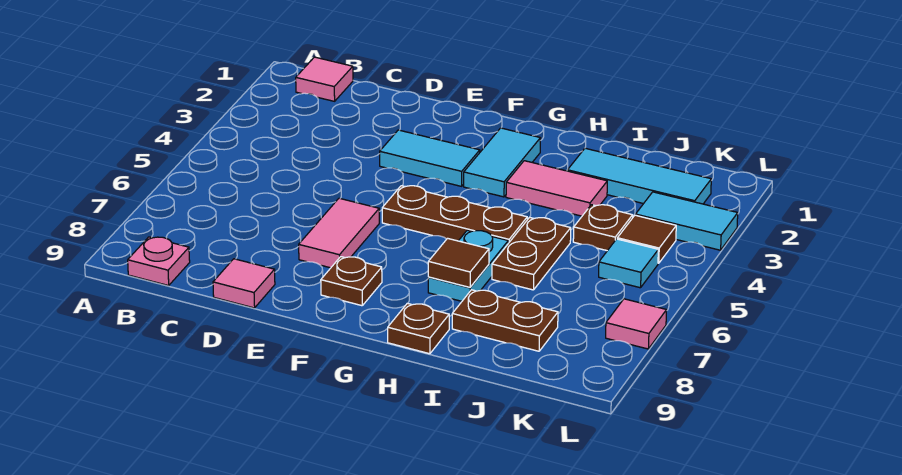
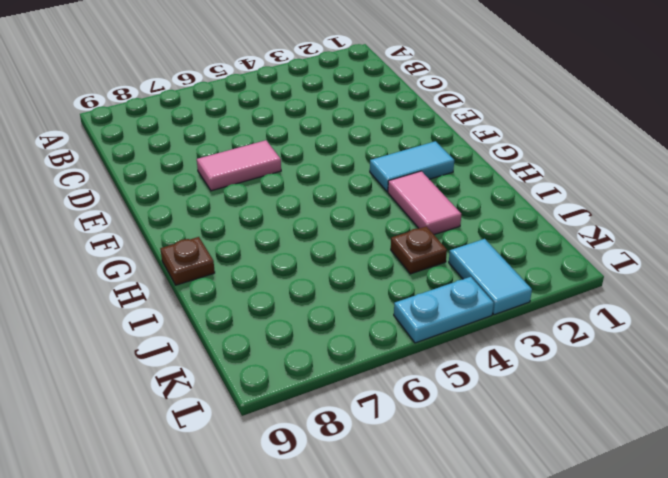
cyan 1x2 plate [394,277,494,343] -> cyan 1x2 plate moved to [428,230,508,301]
none -> pink 1x1 tile [296,57,353,101]
none -> pink 1x1 plate [128,237,190,286]
none -> pink 1x1 tile [213,259,275,308]

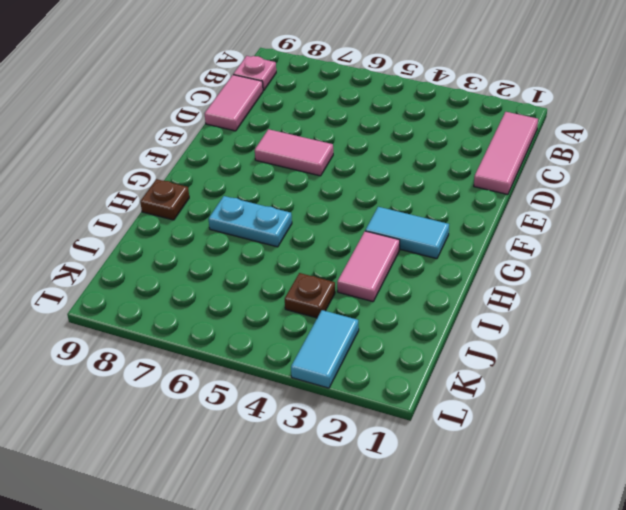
pink 1x3 tile [474,112,538,194] -> pink 1x1 tile [296,57,353,101]
pink 1x2 tile [205,75,263,131] -> pink 1x1 tile [213,259,275,308]
none -> cyan 1x2 tile [380,130,480,186]
none -> brown 1x3 plate [382,186,527,243]
none -> brown 1x1 plate [321,257,382,306]

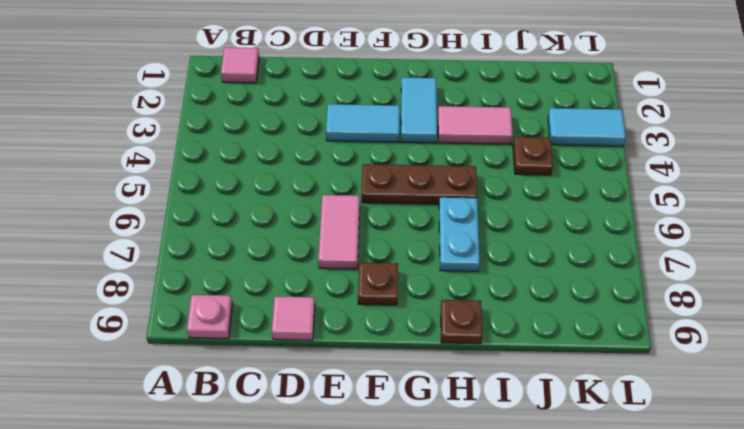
none -> cyan 1x3 tile [568,148,711,204]
none -> brown 1x2 plate [492,217,571,290]
none -> brown 1x2 plate [452,290,558,351]

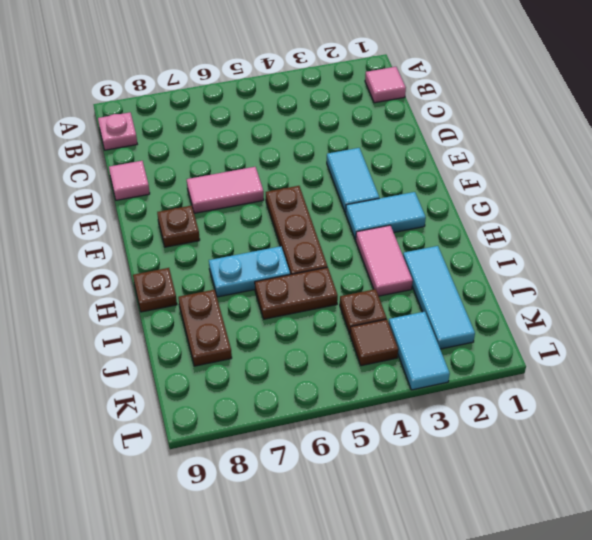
none -> cyan 1x1 tile [599,239,658,288]
none -> pink 1x1 tile [606,299,667,349]
none -> brown 1x1 tile [428,238,489,287]

